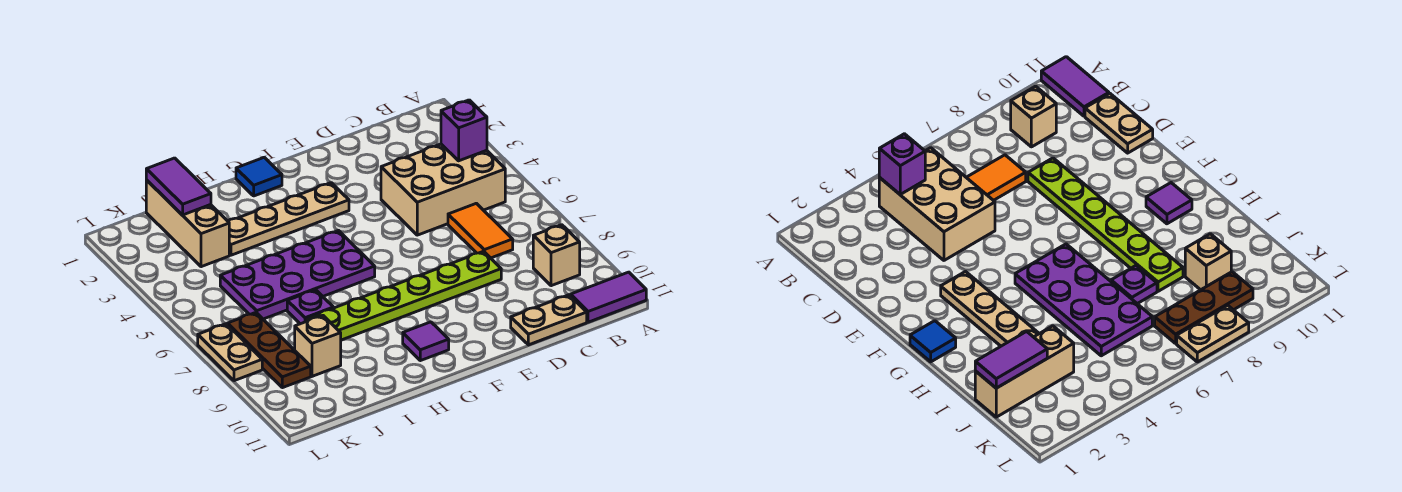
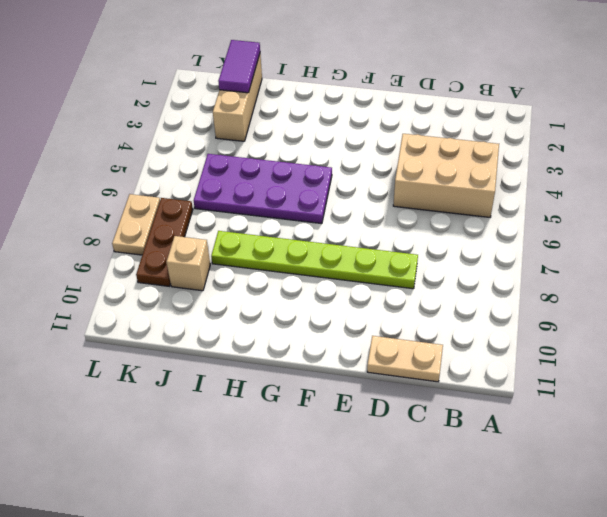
none -> purple 1x2 tile [571,272,646,322]
none -> tan 1x1 brick [533,225,580,286]
none -> orange 1x2 tile [448,203,513,258]

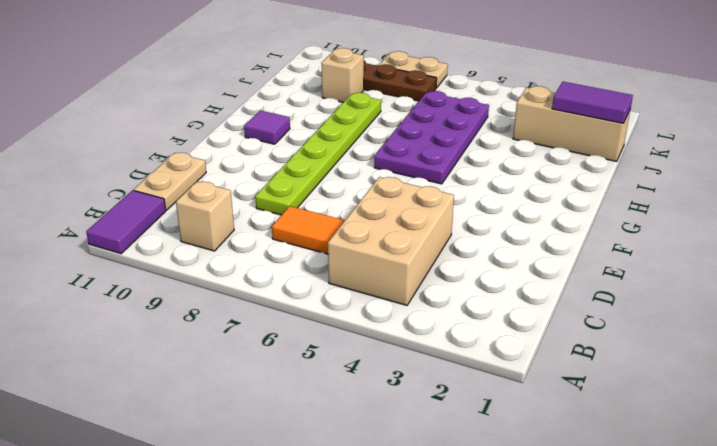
none -> tan 1x4 plate [228,183,349,255]
none -> blue 1x1 tile [236,157,282,196]
none -> purple 1x1 plate [287,290,333,324]

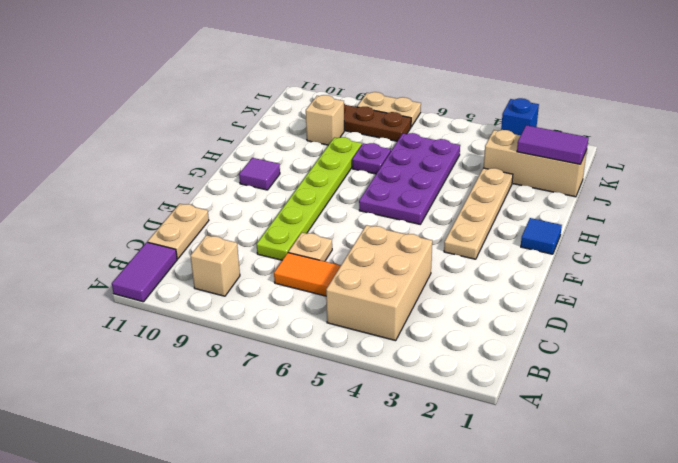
tan 1x1 plate [288,233,332,261] -> none
blue 1x1 brick [501,98,539,135] -> none
none -> purple 1x1 brick [441,100,487,161]

